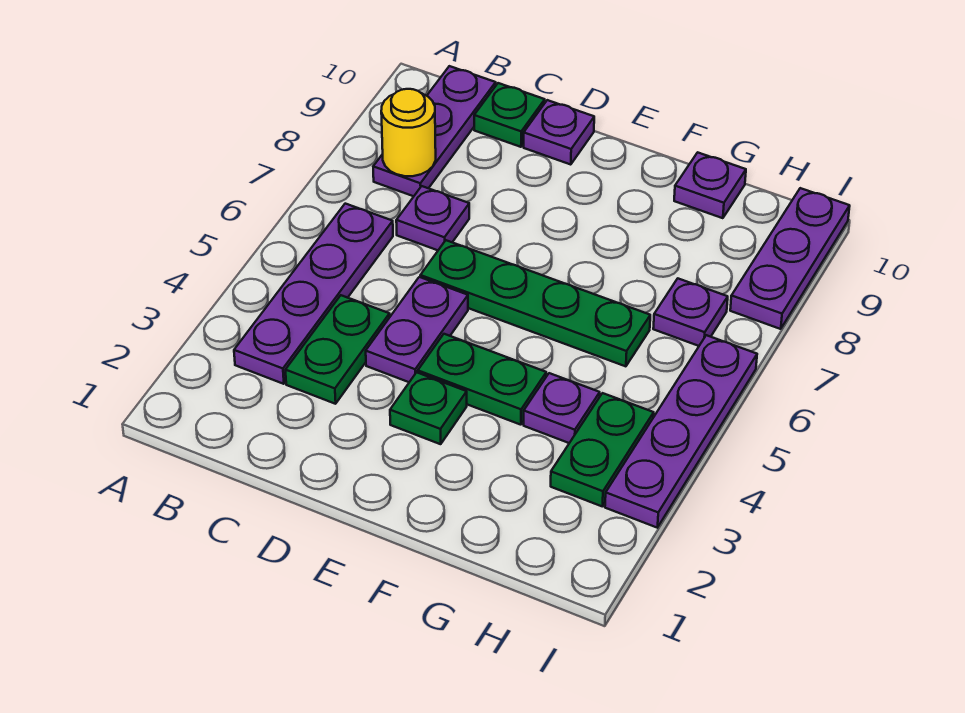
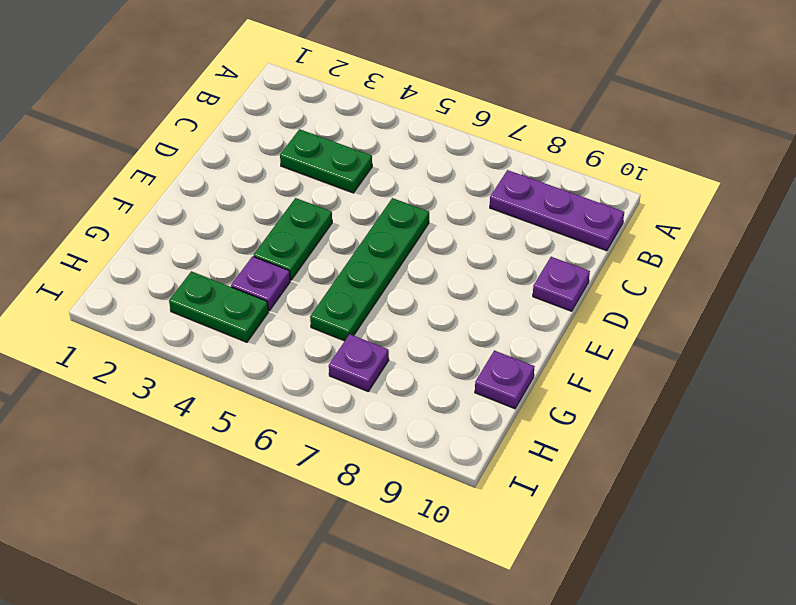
none -> purple 1x4 plate [234,204,393,384]
none -> purple 1x1 plate [396,186,469,250]
none -> green 1x1 plate [474,83,545,147]

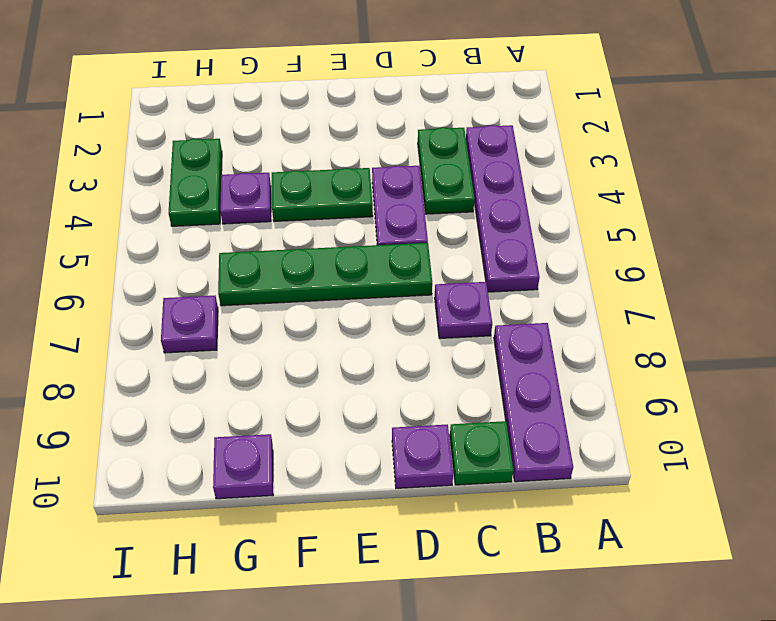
none -> green 1x1 plate [390,372,467,444]
none -> purple 1x4 plate [605,335,757,528]
none -> purple 1x3 plate [730,188,850,329]

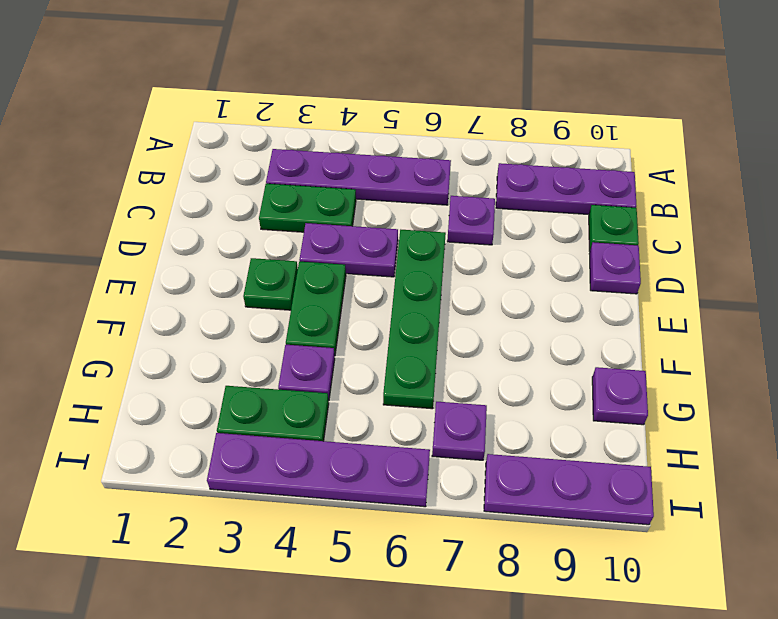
none -> yellow 1x1 round brick [381,89,436,176]

